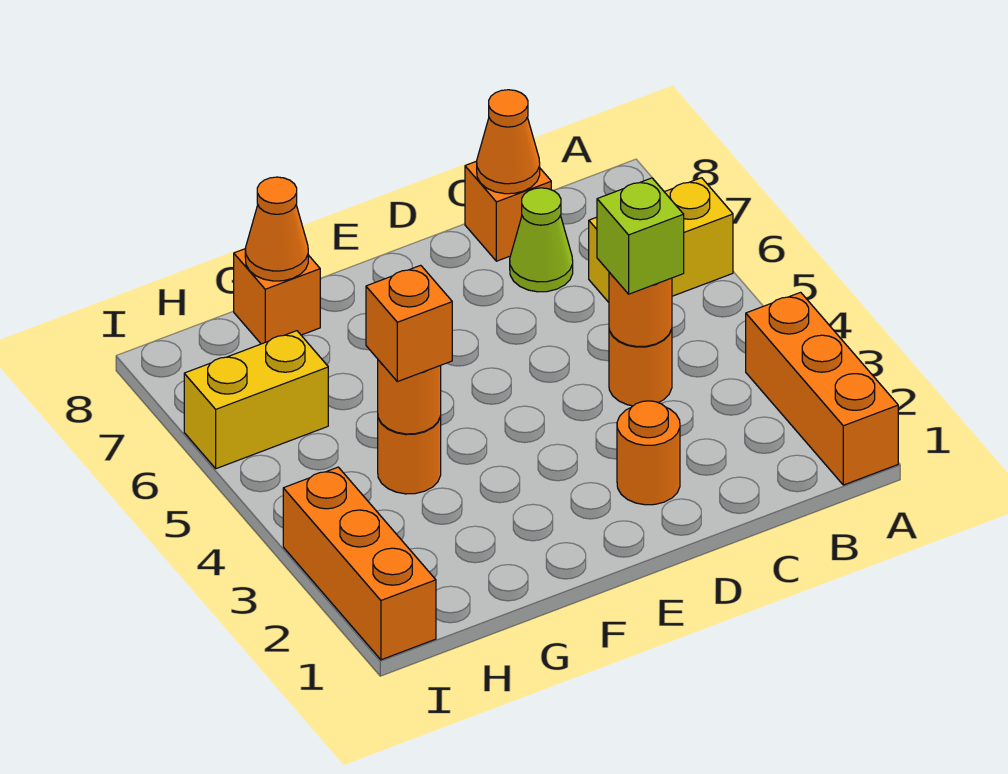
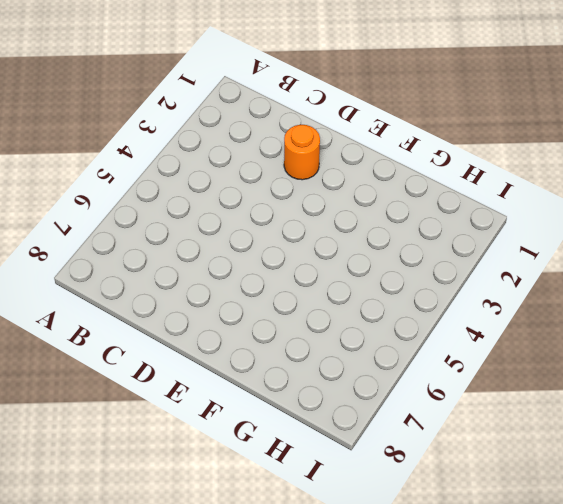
none -> orange 1x3 brick [746,292,898,485]
none -> yellow 1x2 brick [589,178,733,302]
none -> orange 1x1 round brick [609,329,672,406]

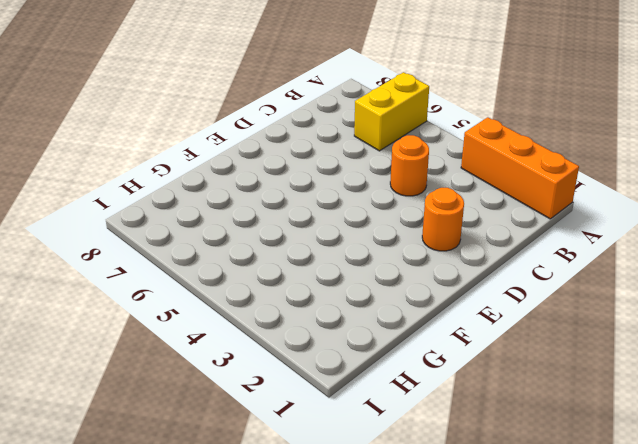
none -> lime 1x1 cone [510,188,573,292]
none -> orange 1x1 brick [465,161,551,261]
none -> orange 1x1 round brick [378,417,441,494]

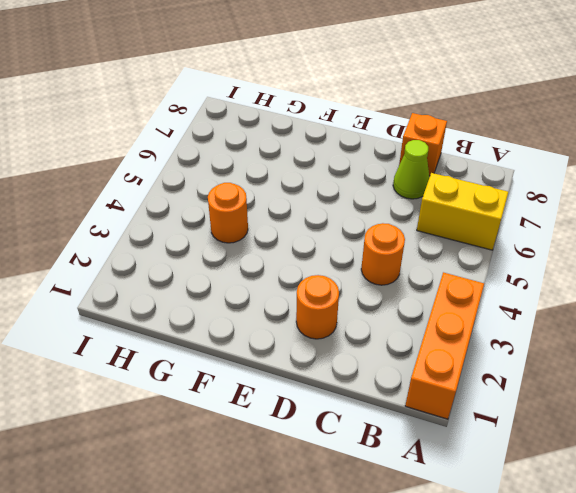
none -> orange 1x1 brick [234,249,320,344]
none -> yellow 1x2 brick [184,331,328,469]
none -> orange 1x3 brick [283,467,436,660]

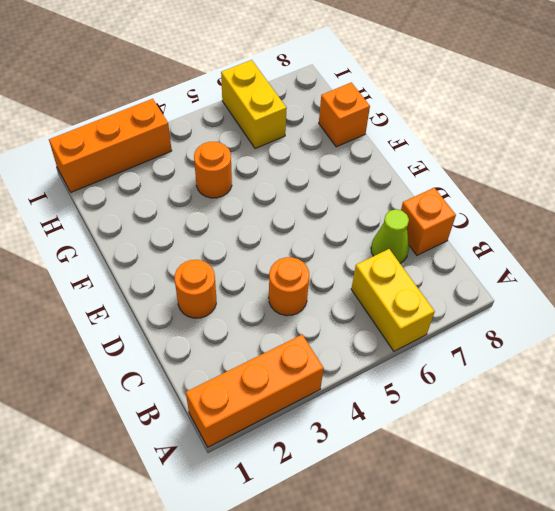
none -> orange 1x1 round brick [609,272,672,347]
none -> orange 1x1 cone [477,90,540,194]
none -> orange 1x1 round brick [378,360,441,434]

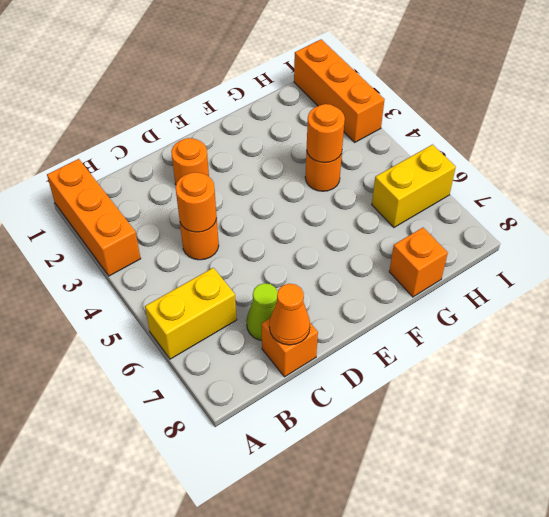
none -> orange 1x1 cone [245,177,308,281]
none -> lime 1x1 brick [597,178,684,294]
none -> orange 1x1 brick [366,265,452,382]

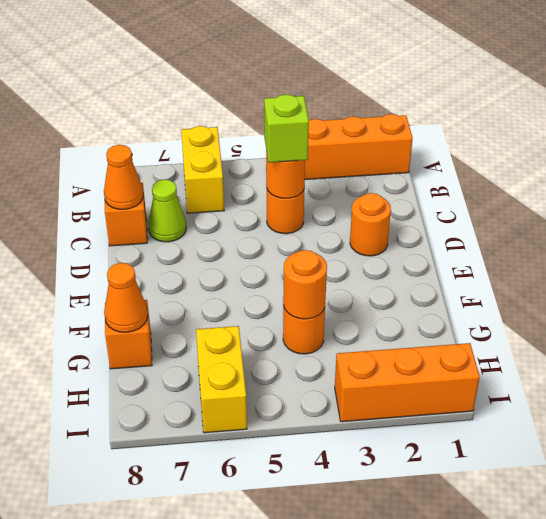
none -> orange 1x1 brick [366,265,452,382]

